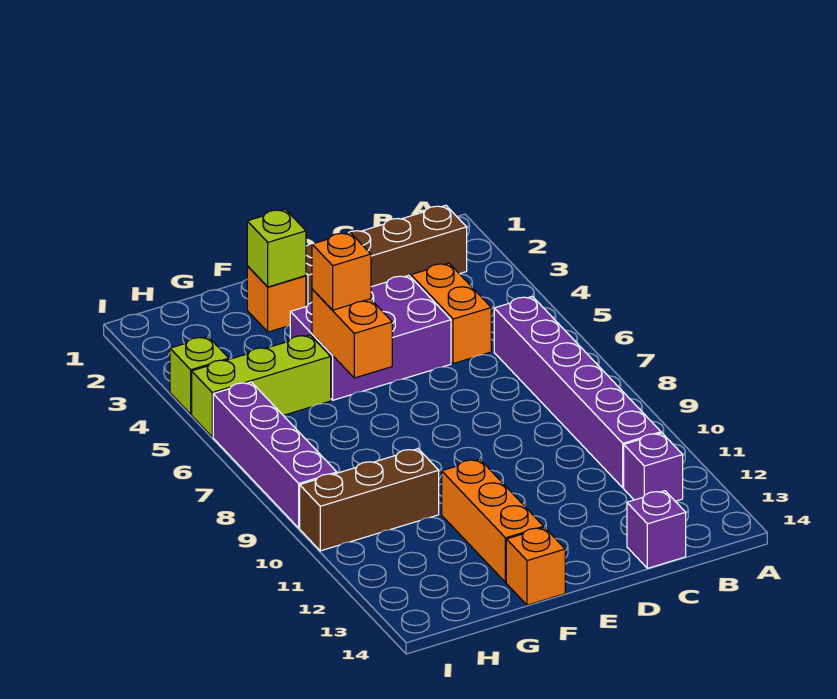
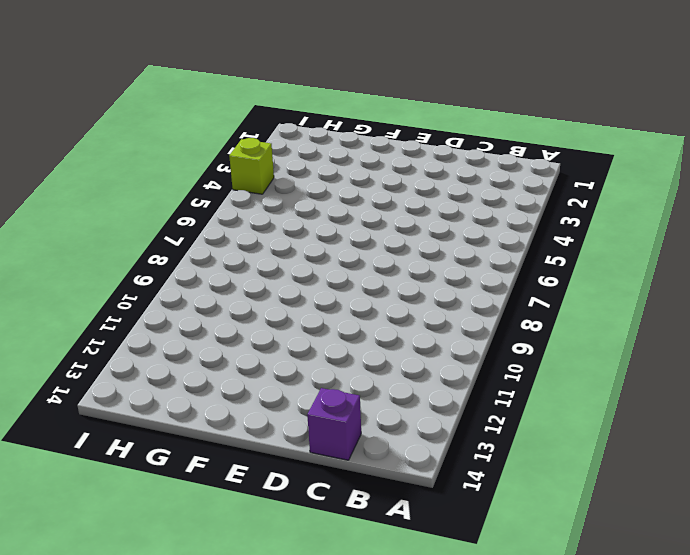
none -> brown 1x4 brick [306,205,467,307]
none -> purple 1x6 brick [494,296,661,488]
none -> purple 1x1 brick [624,433,683,501]

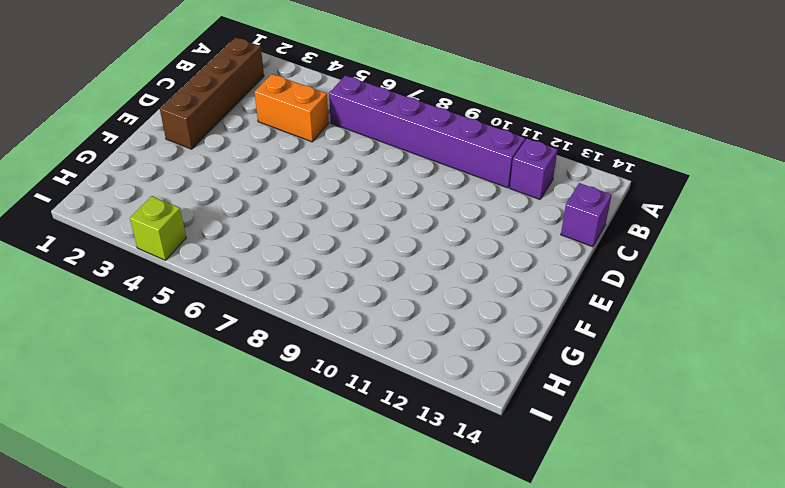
none -> purple 2x3 brick [290,275,451,400]
none -> orange 1x1 brick [247,266,306,332]
none -> orange 1x3 brick [442,459,544,582]

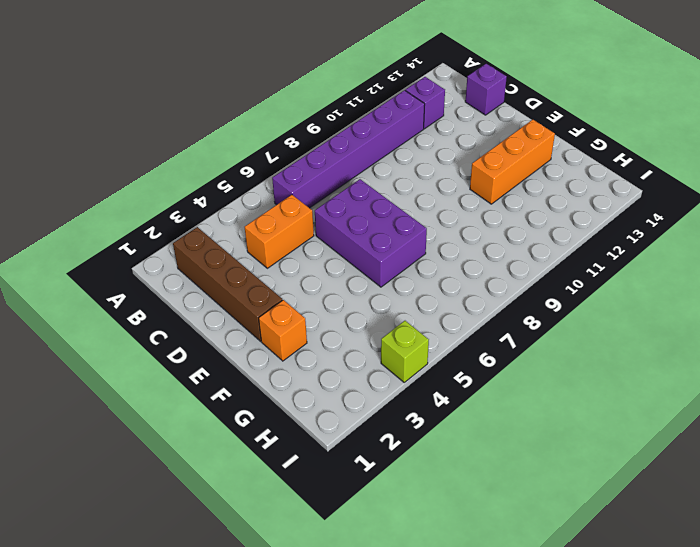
purple 2x3 brick [315,179,427,287] -> purple 2x3 brick moved to [290,275,451,400]
none -> orange 1x1 brick [506,527,565,605]
none -> lime 1x3 brick [192,335,331,437]
none -> brown 1x3 brick [300,449,439,551]

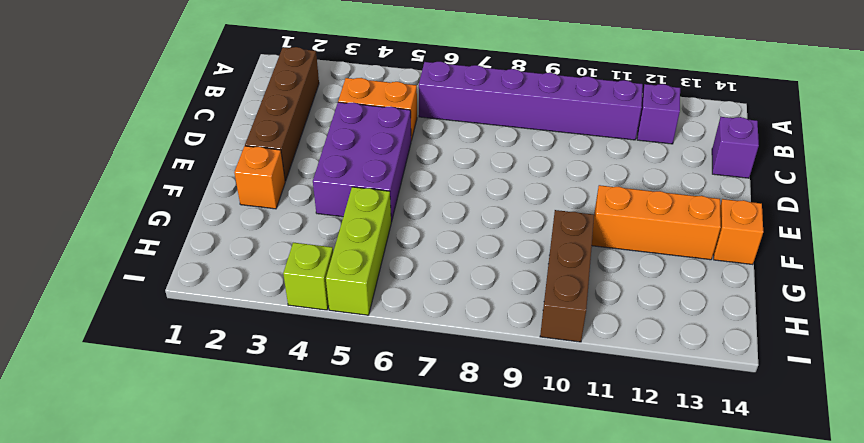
none -> purple 1x4 brick [213,382,337,528]
none -> lime 1x1 brick [247,209,306,287]
none -> orange 1x2 brick [312,289,392,378]

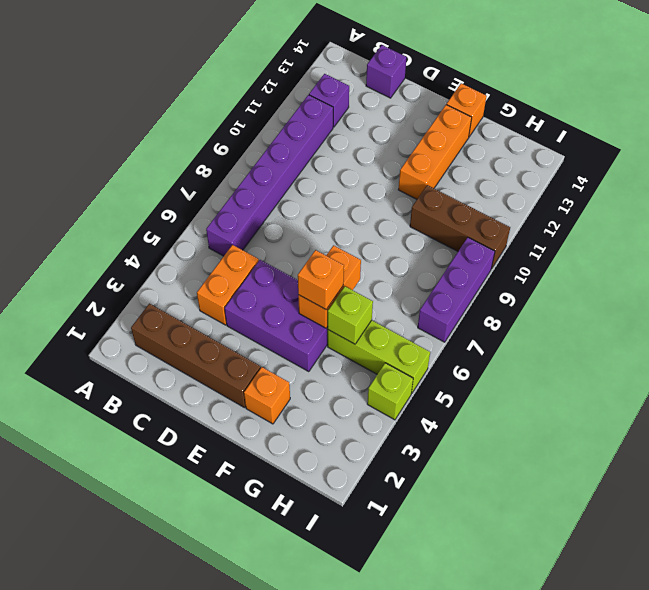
lime 1x1 brick [328,286,373,344] -> lime 1x1 brick moved to [247,209,306,287]
purple 1x3 brick [418,238,495,342] -> purple 1x4 brick [213,382,337,528]

